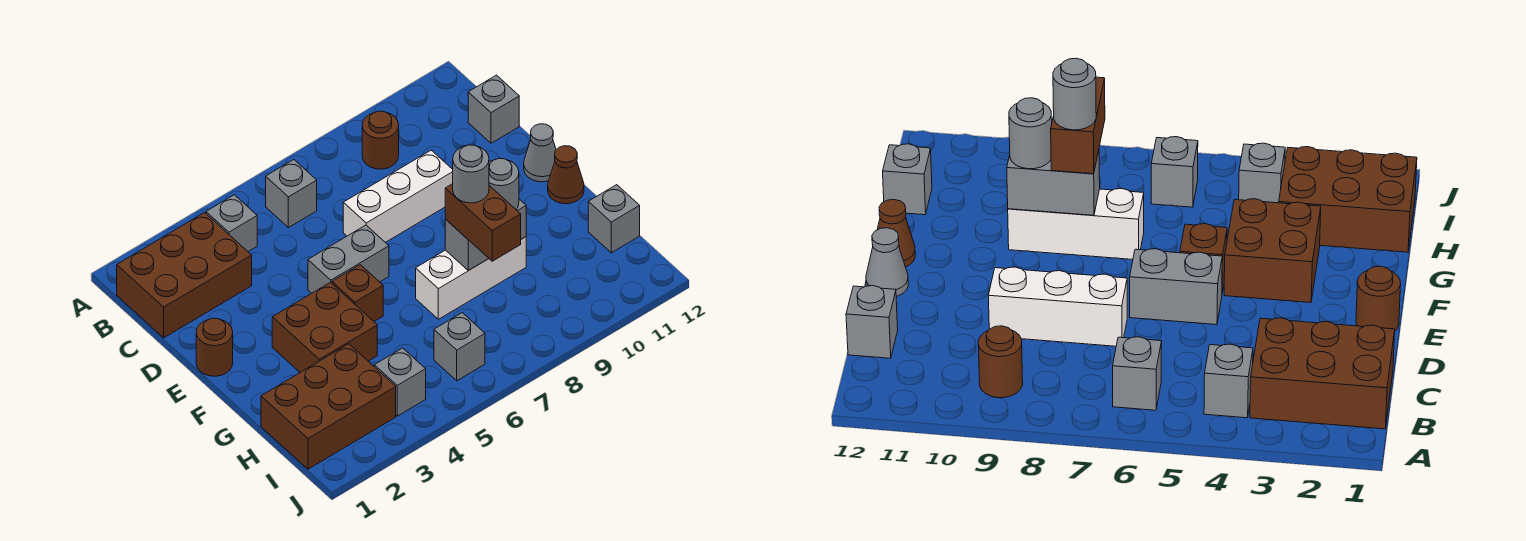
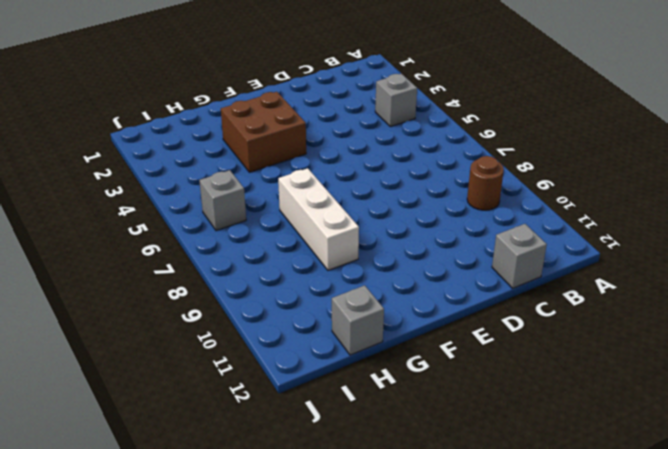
none -> brown 2x3 brick [117,213,252,338]
none -> grey 1x1 brick [266,160,317,228]
none -> white 1x3 brick [343,150,453,242]

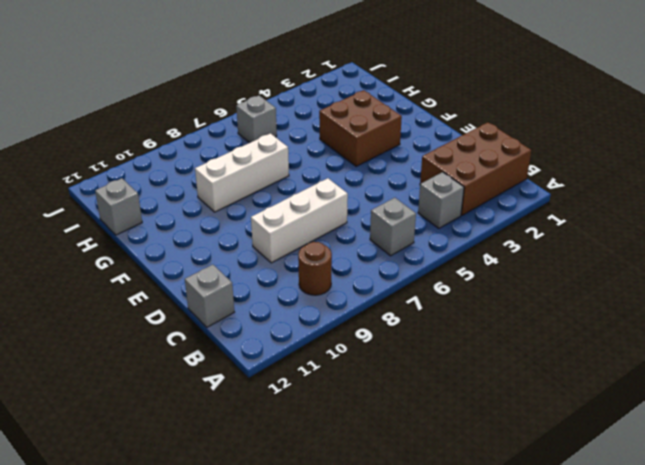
none -> brown 1x1 round brick [196,318,233,376]
none -> grey 1x2 brick [308,225,389,294]
none -> grey 1x1 cone [524,124,556,182]

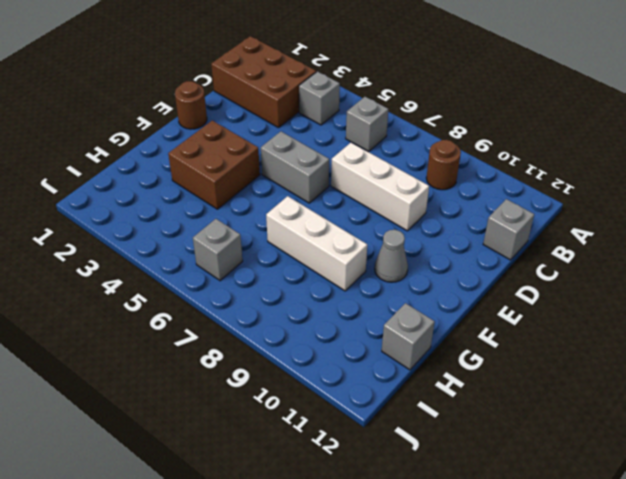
grey 1x1 cone [375,230,408,282] -> grey 1x1 cone moved to [524,124,556,182]
none -> brown 1x1 brick [332,265,383,321]
none -> brown 1x1 cone [548,146,584,204]
none -> brown 2x3 brick [261,344,396,469]

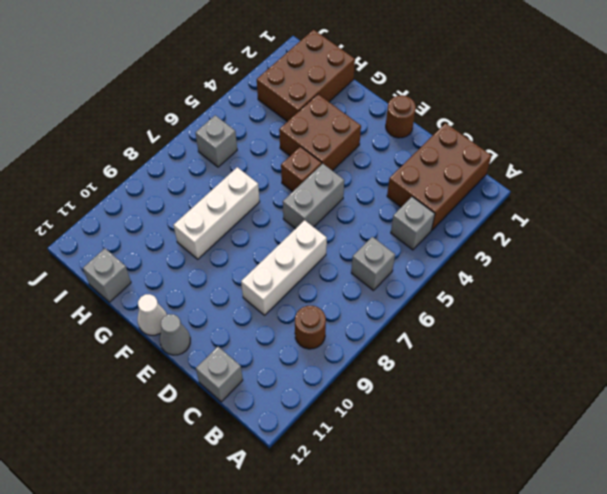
white 1x1 cone [138,294,167,335] -> brown 1x1 cone [548,146,584,204]
none -> grey 1x1 brick [374,348,426,416]
none -> grey 1x2 brick [445,199,526,271]
none -> brown 1x2 brick [445,184,521,261]

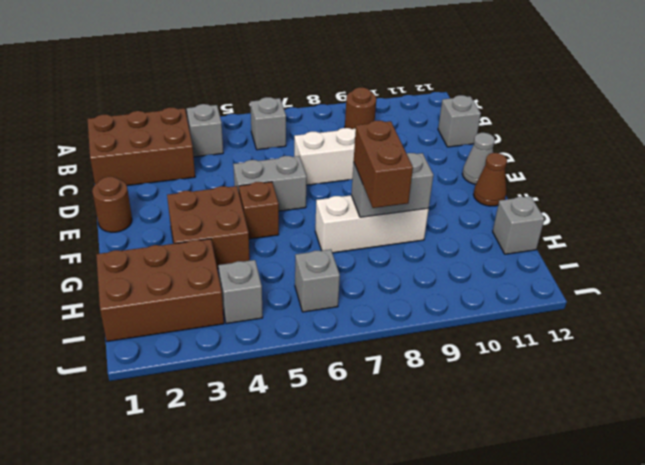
none -> grey 1x1 round brick [489,159,519,210]
none -> grey 1x1 round brick [453,145,489,203]

